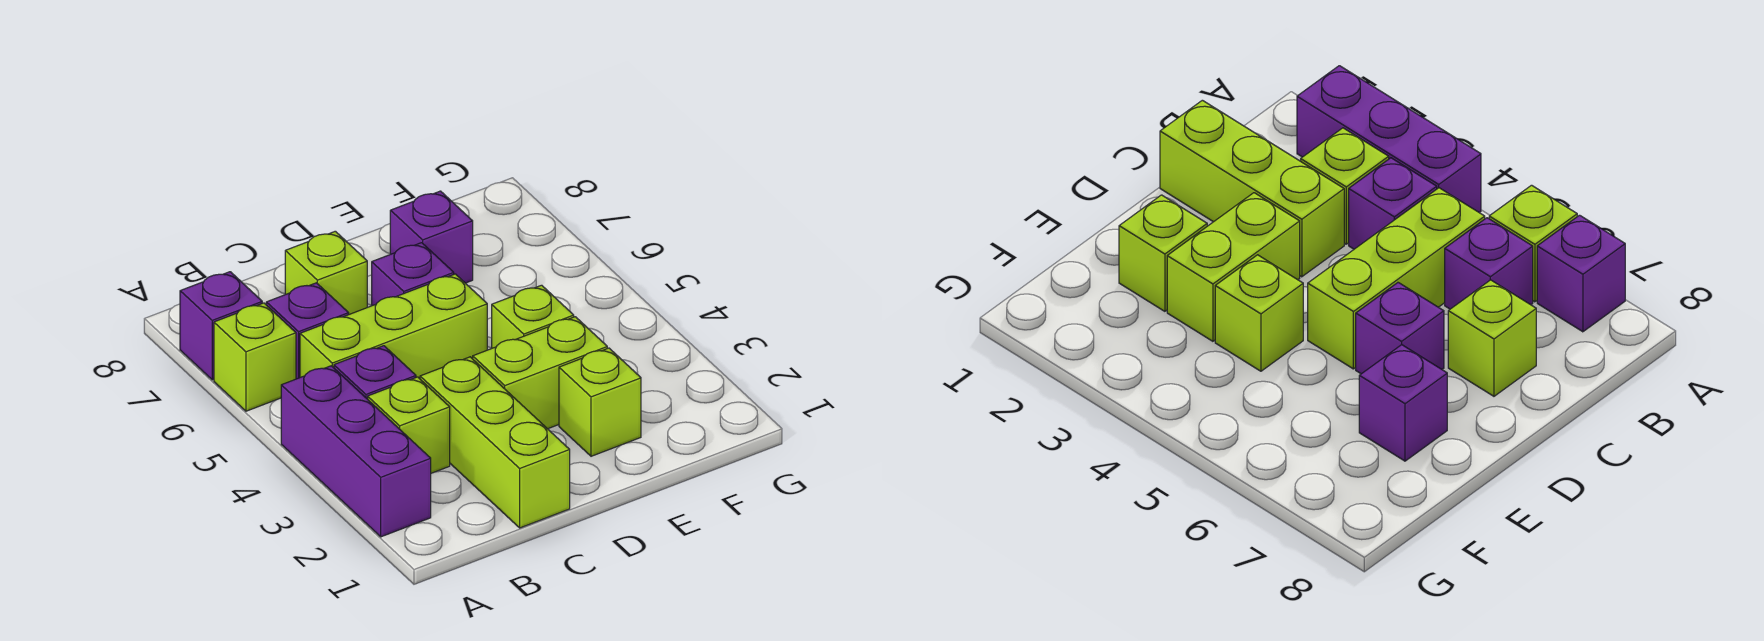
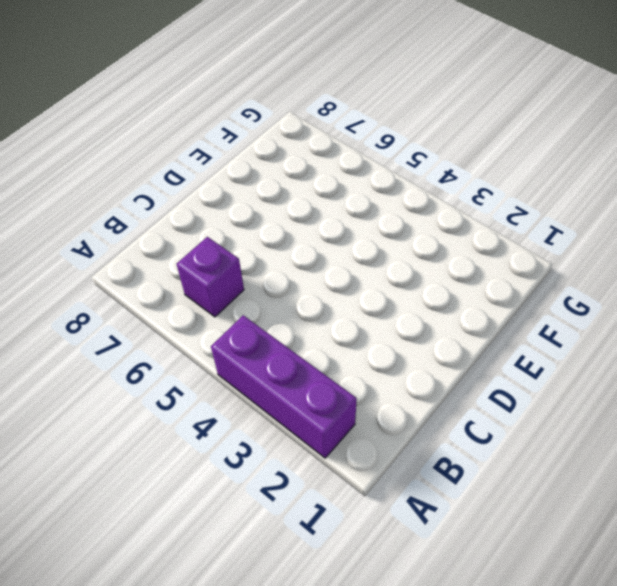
none -> lime 1x1 brick [214,303,296,411]
none -> purple 1x1 brick [180,272,262,380]
none -> lime 1x1 brick [368,377,450,473]

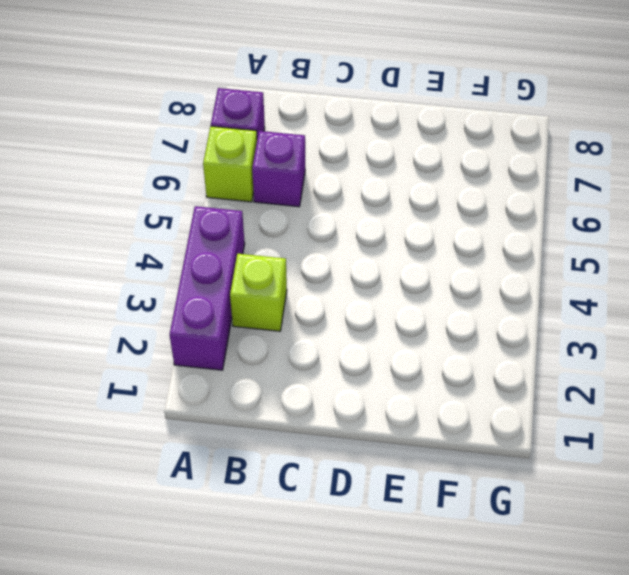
none -> purple 1x1 brick [334,346,416,399]
none -> lime 1x3 brick [300,274,487,379]
none -> lime 1x3 brick [420,357,570,528]

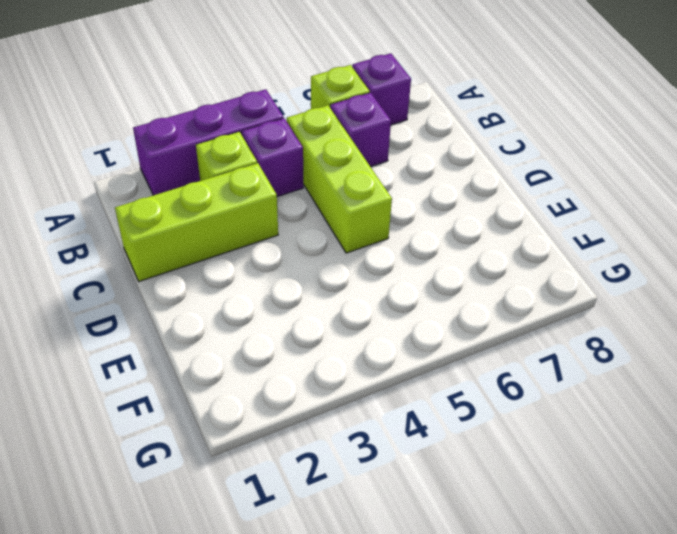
none -> lime 1x1 brick [285,231,367,314]
none -> lime 1x2 brick [473,317,607,429]
none -> purple 1x1 brick [372,243,454,306]

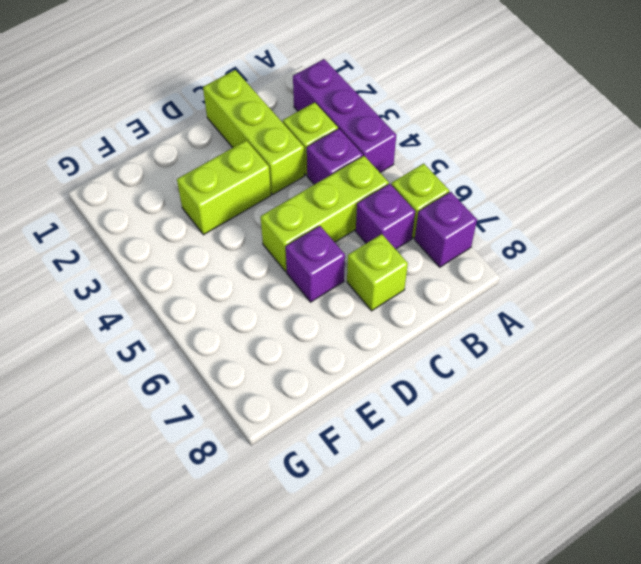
none -> lime 1x1 brick [559,348,641,456]
none -> lime 1x1 brick [492,285,574,348]
none -> purple 1x1 brick [390,191,473,283]

